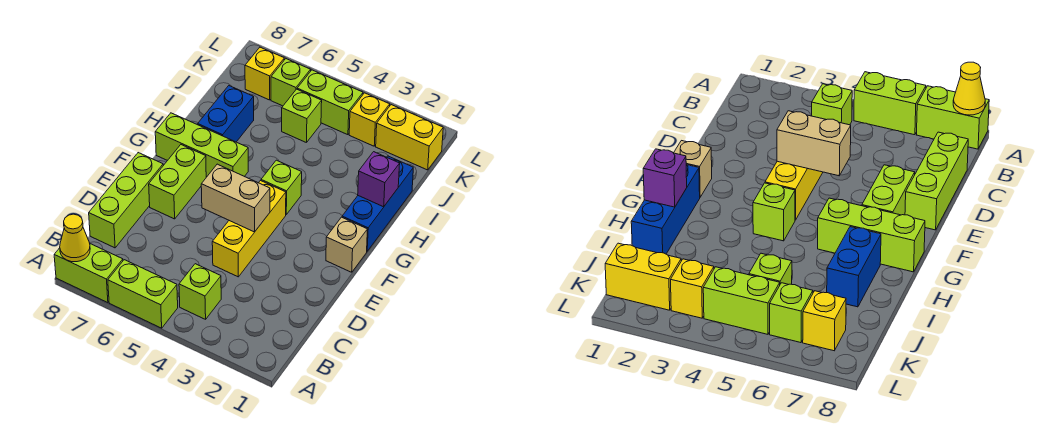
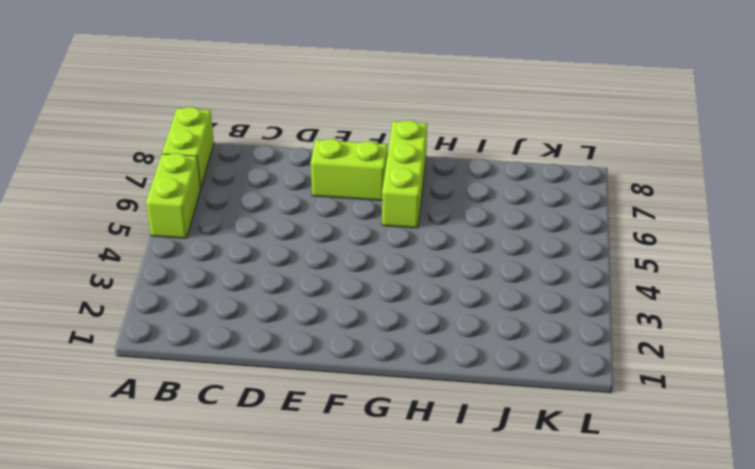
none -> lime 1x1 brick [179,264,221,319]
none -> lime 1x3 brick [89,153,163,248]
none -> yellow 1x3 brick [212,181,286,277]

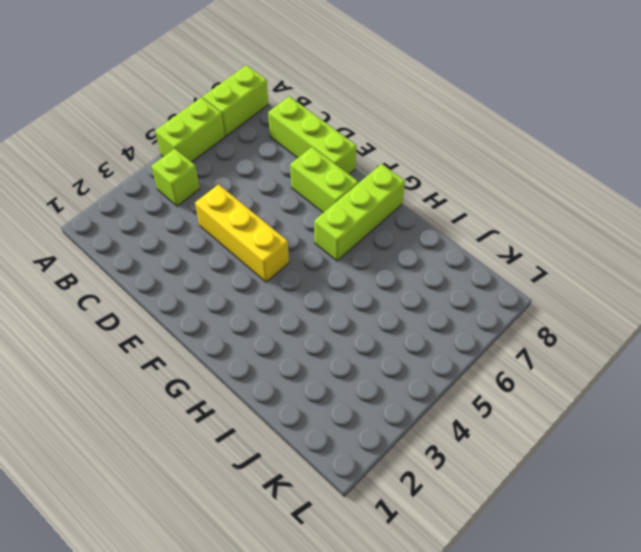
none -> tan 1x1 brick [326,217,367,272]
none -> blue 1x3 brick [342,156,413,251]
none -> lime 1x1 brick [261,160,302,214]

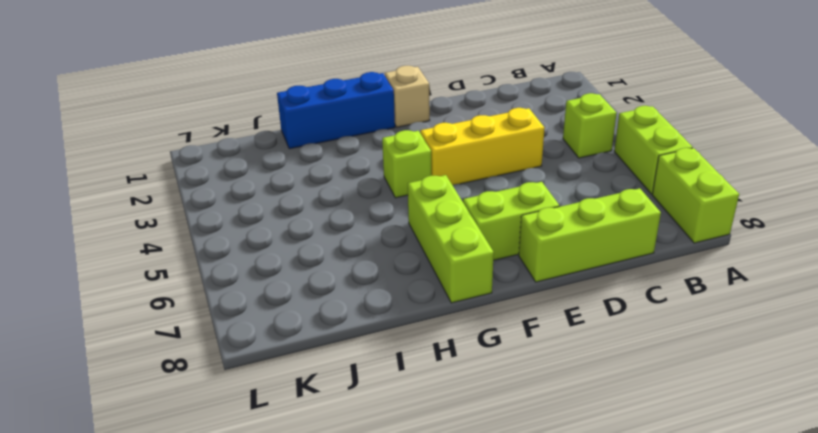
none -> blue 1x2 brick [198,86,254,142]
none -> lime 1x1 brick [282,89,322,143]
none -> yellow 1x2 brick [376,105,443,170]

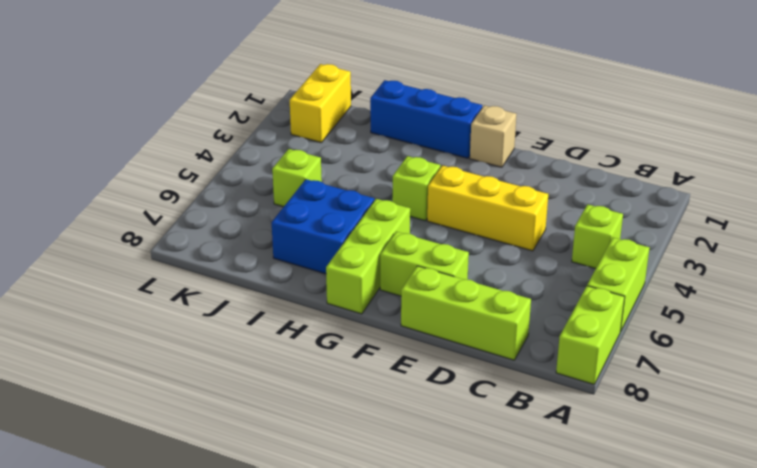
blue 2x2 brick [272,179,374,274] -> blue 1x2 brick [198,86,254,142]
none -> yellow 1x1 brick [349,93,390,146]
none -> lime 1x2 brick [297,70,363,135]
none -> lime 1x1 brick [271,59,311,106]

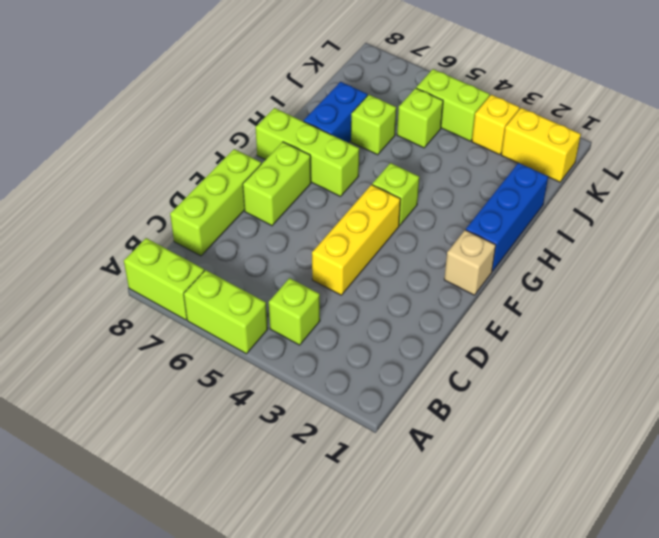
lime 1x1 brick [351,95,396,155] -> lime 1x1 brick moved to [271,59,311,106]
none -> yellow 1x1 brick [245,47,284,100]
none -> yellow 1x1 cone [60,214,90,262]
none -> tan 1x2 brick [201,164,270,232]

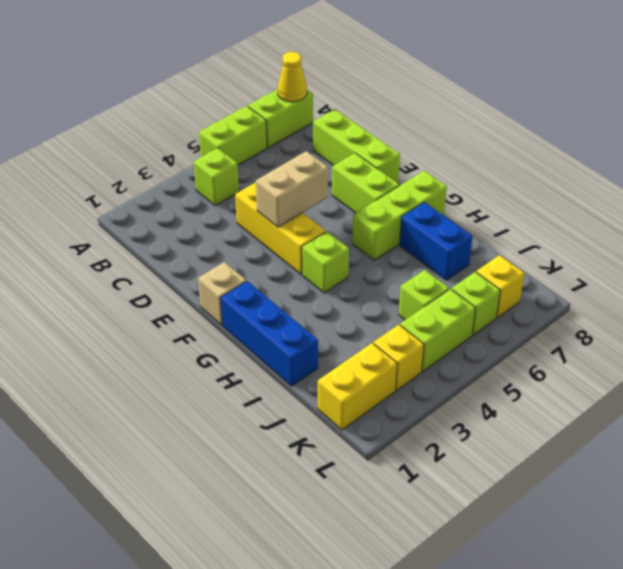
none -> purple 1x1 brick [358,152,400,207]

